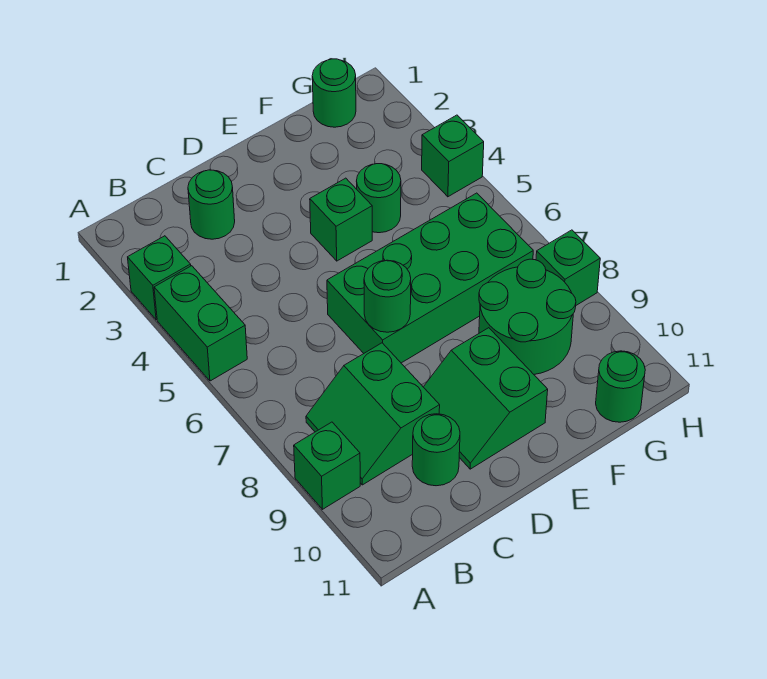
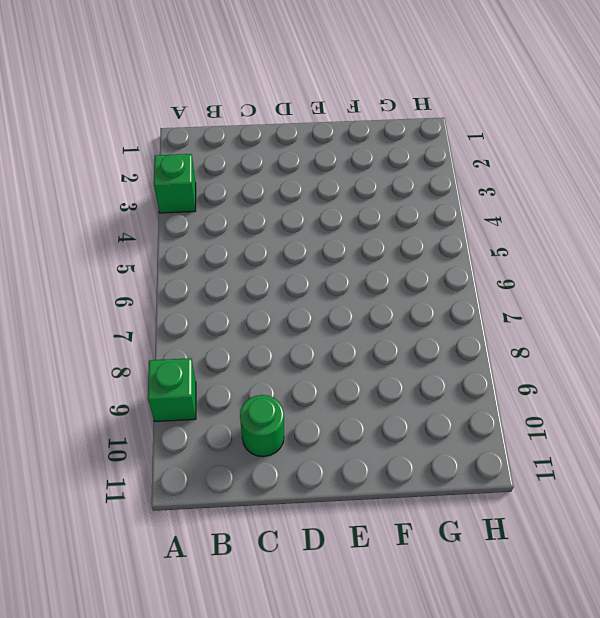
none -> green 1x2 brick [154,266,247,381]
none -> green 2x2 slope [306,343,440,485]
none -> green 1x1 round brick [188,170,235,239]

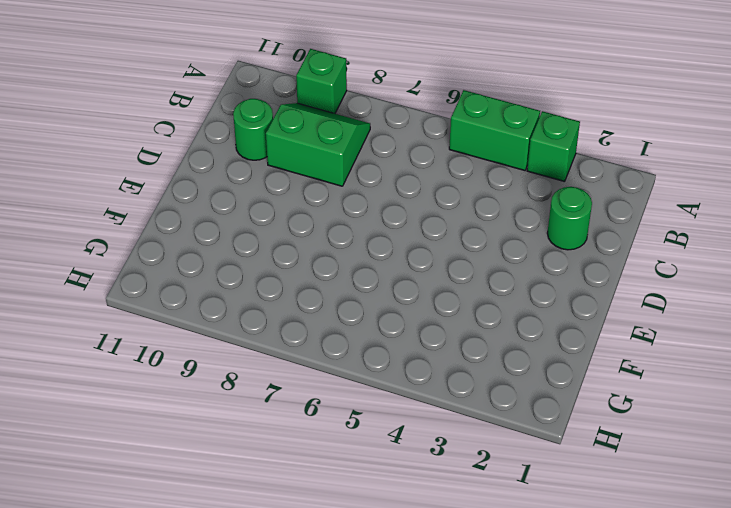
none -> green 2x4 brick [327,193,533,363]
none -> green 2x2 slope [424,328,548,469]
none -> green 1x1 brick [310,178,372,261]

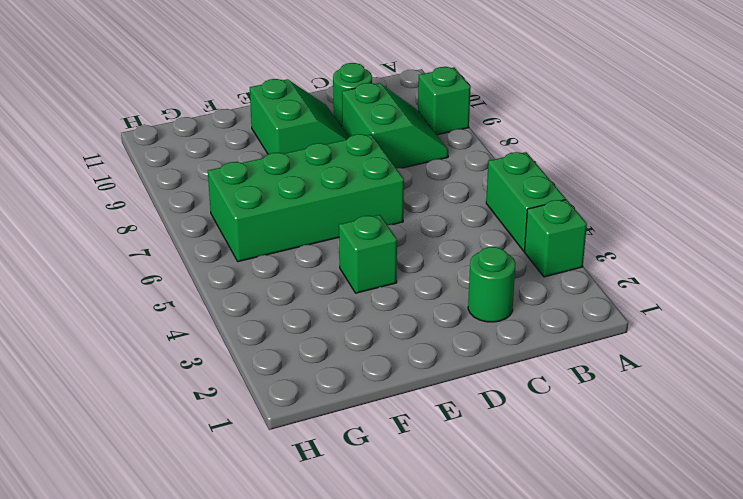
none -> green 1x1 round brick [357,164,401,233]
none -> green 2x2 round brick [479,259,576,374]
none -> green 1x1 round brick [312,59,356,127]

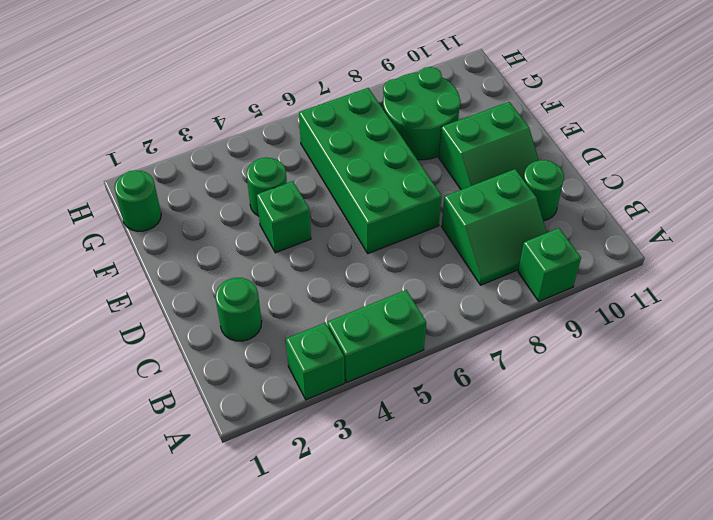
none -> green 1x1 round brick [596,351,645,422]
none -> green 1x1 brick [422,115,484,197]
none -> green 1x1 brick [536,230,600,305]

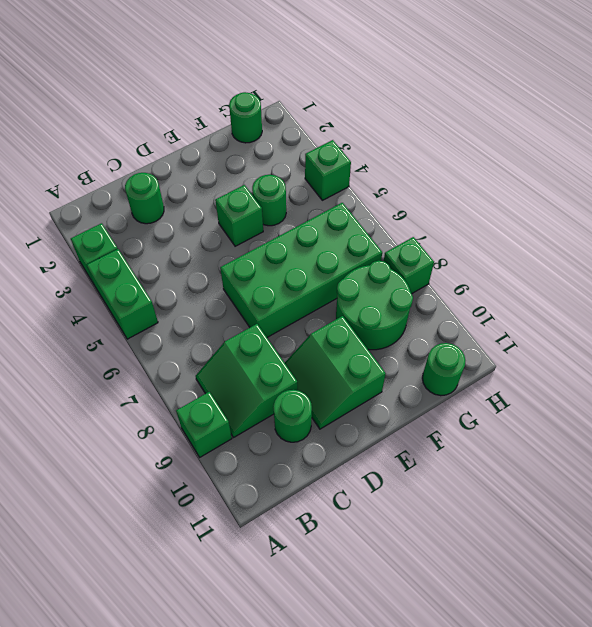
none -> green 1x1 round brick [364,260,411,332]

